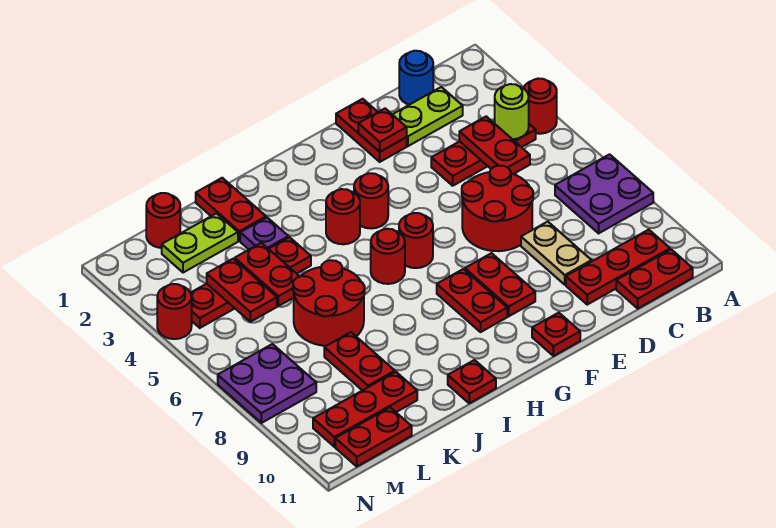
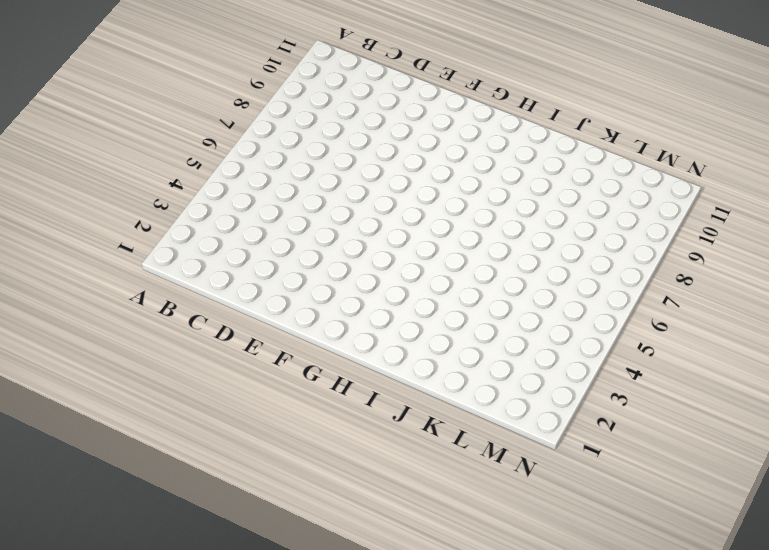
none -> red 1x1 round brick [524,78,557,134]
none -> purple 2x2 plate [555,154,653,233]
none -> red 1x3 plate [431,122,536,186]
none -> red 1x3 plate [566,230,670,305]

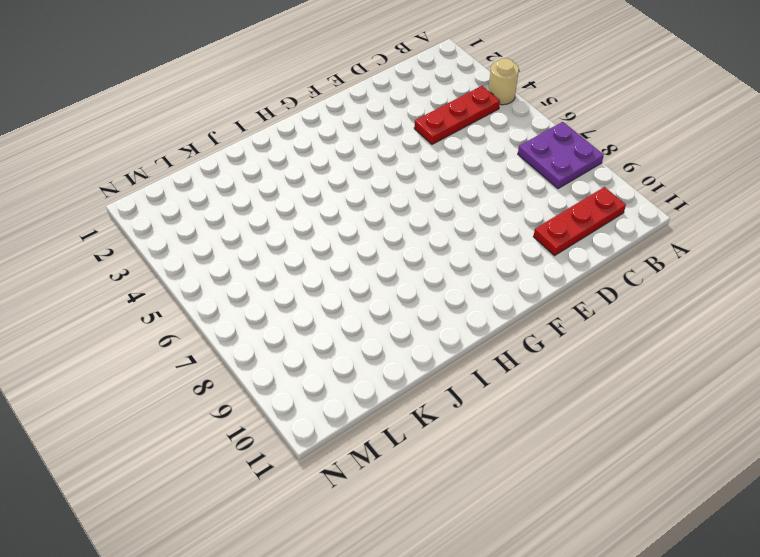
tan 1x1 round brick [488,58,519,105] -> red 1x1 round brick [524,78,557,134]
none -> red 1x2 plate [616,249,693,308]
none -> blue 1x1 round brick [399,51,433,105]
none -> lime 1x2 plate [392,87,463,146]
none -> red 2x2 round brick [462,166,533,251]

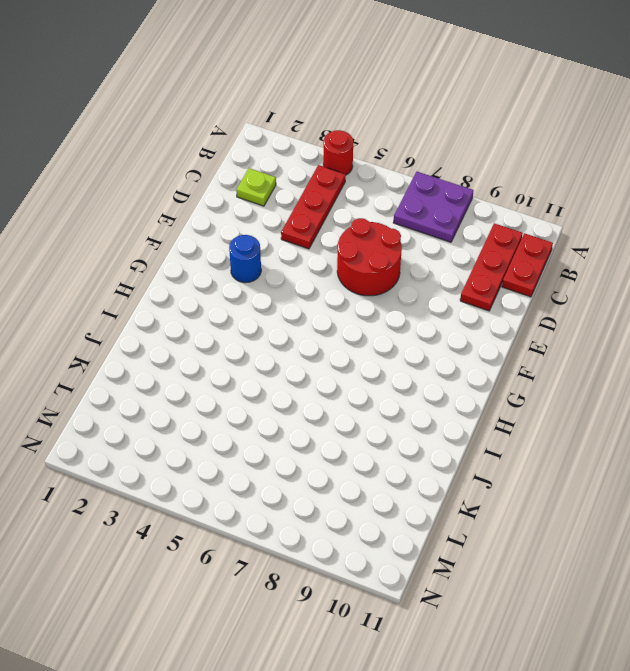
lime 1x1 plate [236,168,276,206] -> lime 1x2 plate [392,87,463,146]
blue 1x1 round brick [229,235,261,283] -> blue 1x1 round brick moved to [399,51,433,105]
none -> tan 1x2 plate [521,222,592,285]
none -> red 1x2 plate [336,99,407,162]
none -> red 1x2 plate [465,253,535,316]
none -> red 1x1 plate [532,313,580,356]

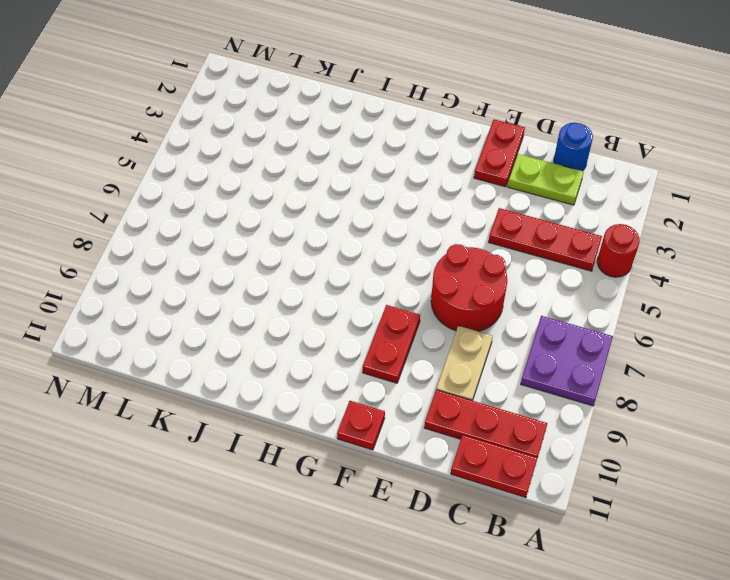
none -> red 1x1 round brick [354,173,388,228]
none -> red 1x1 round brick [399,213,433,268]
none -> red 1x2 plate [437,269,507,332]
none -> red 1x1 round brick [326,189,360,244]

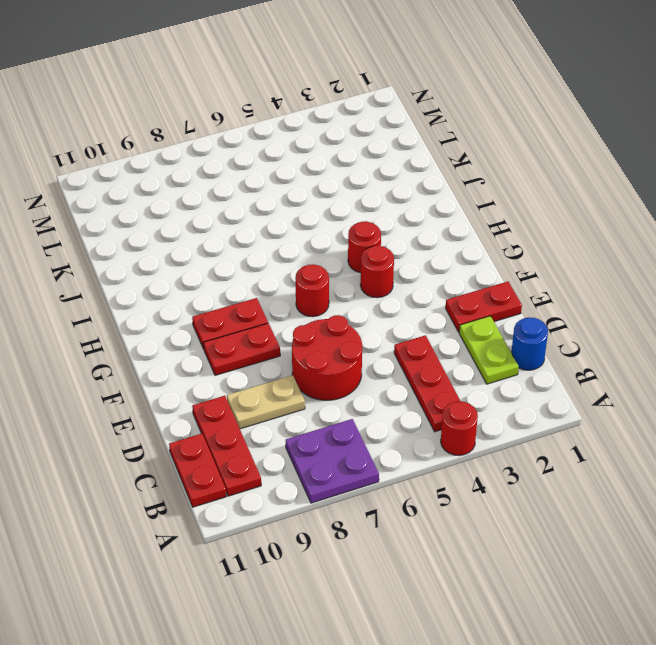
none -> red 1x1 plate [532,313,580,356]
none -> red 1x1 round brick [371,229,405,284]
none -> red 1x1 plate [448,360,496,403]
none -> red 1x2 plate [196,178,266,241]

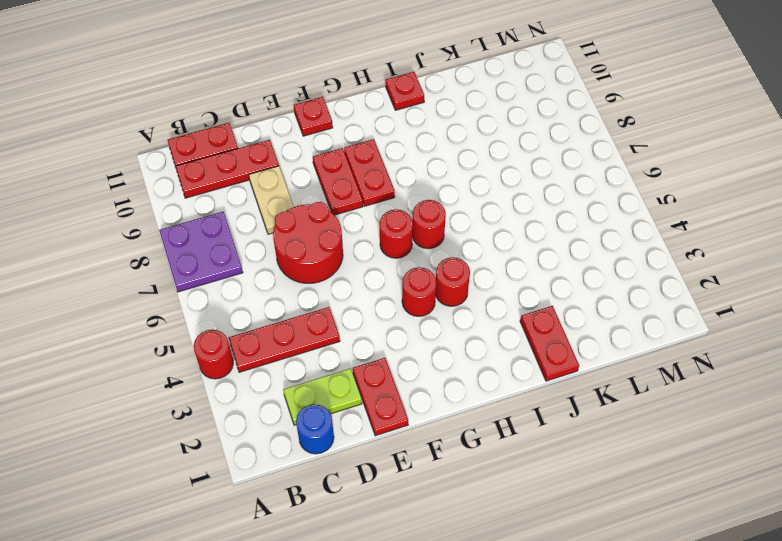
none -> purple 1x1 plate [240,218,288,249]
none -> red 1x4 plate [191,237,311,328]
none -> red 2x2 round brick [293,260,365,346]
none -> lime 1x2 plate [162,213,238,273]

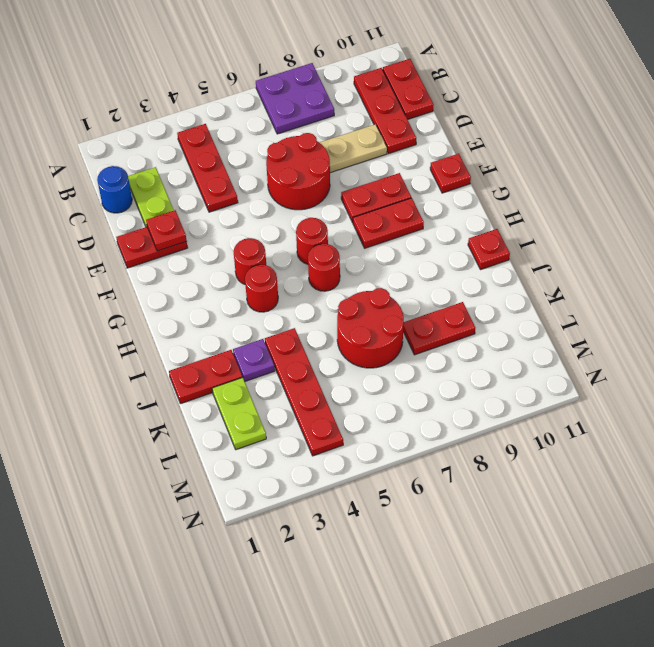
none -> red 1x1 round brick [524,78,557,134]
none -> red 1x3 plate [313,372,417,447]
none -> red 1x1 round brick [146,193,180,248]
none -> red 1x2 plate [335,407,412,466]

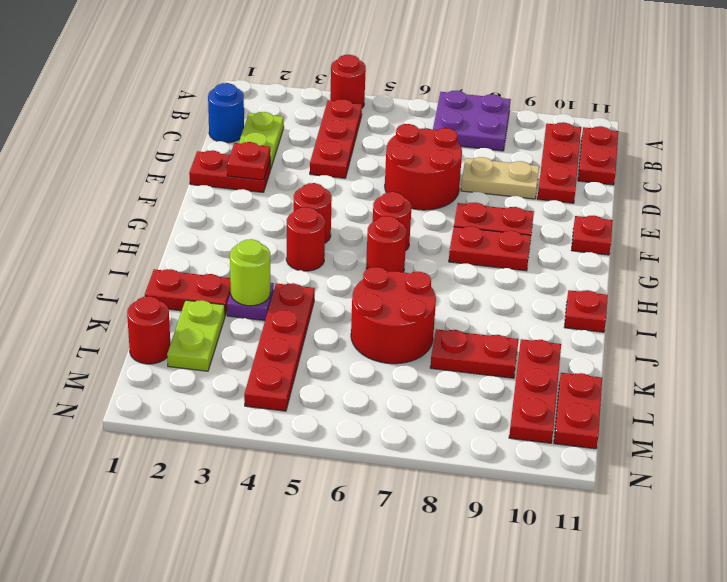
lime 1x1 round brick [230,239,270,306] -> lime 1x1 round brick moved to [495,84,529,139]
none -> purple 2x2 plate [218,344,316,423]
none -> red 1x1 round brick [157,284,192,339]
none -> red 1x2 plate [459,116,530,174]
none -> red 1x2 plate [235,243,300,306]

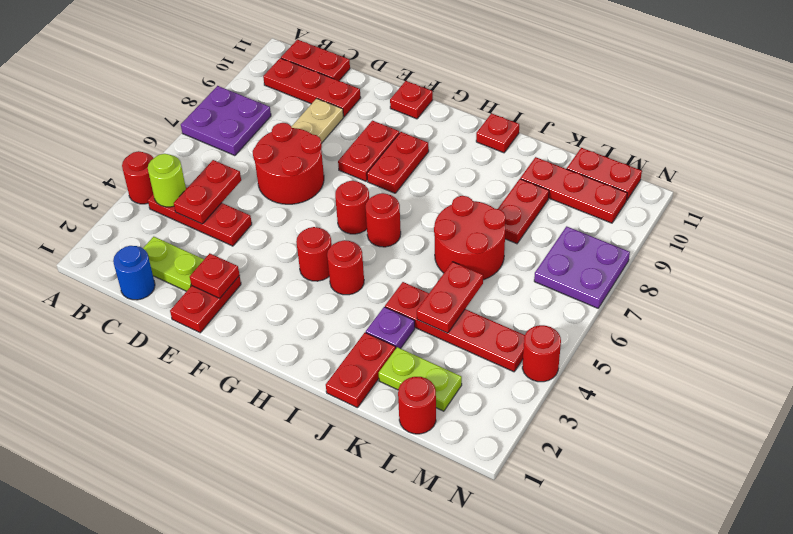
none -> red 1x2 plate [207,259,277,322]

